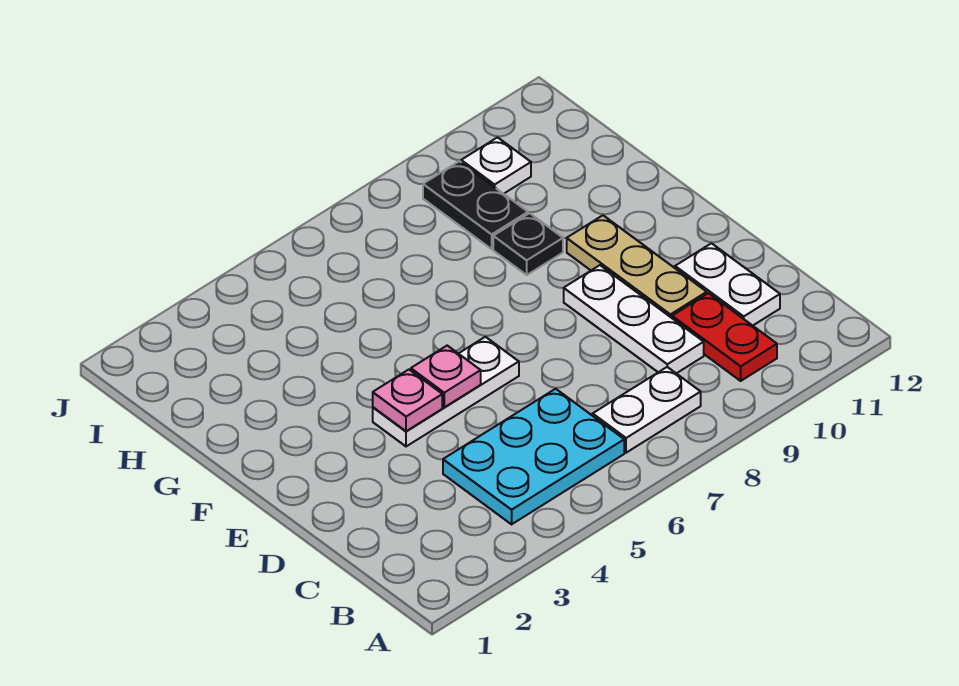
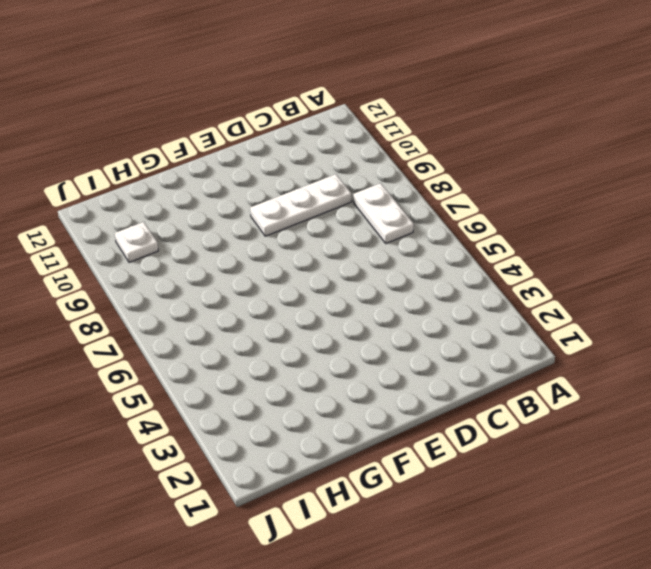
none -> cyan 2x3 plate [443,389,624,524]
none -> red 1x2 plate [672,293,777,381]
none -> white 1x2 plate [675,243,780,326]

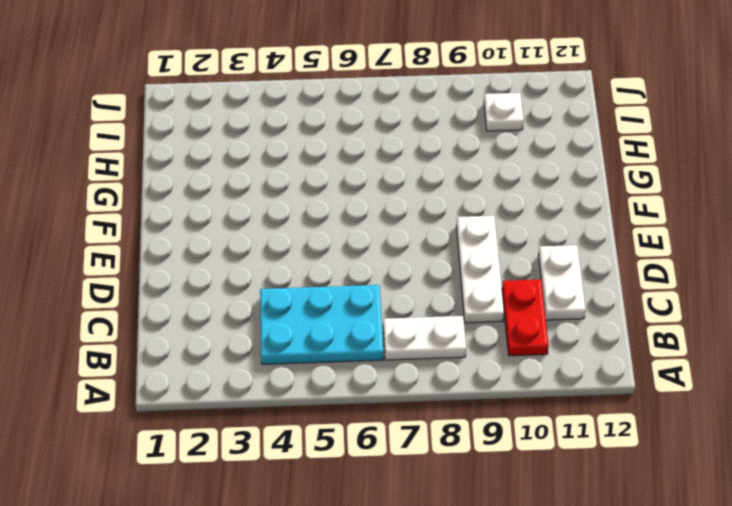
none -> tan 1x3 plate [567,215,707,318]
none -> white 1x3 plate [373,337,519,446]
none -> black 1x1 plate [493,213,563,275]

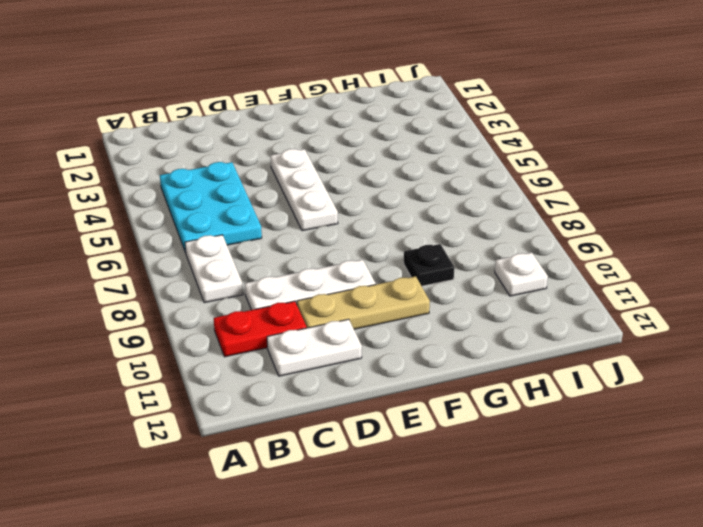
none -> black 1x2 plate [423,161,528,249]
none -> pink 1x1 plate [373,370,442,431]
none -> pink 1x1 plate [411,346,481,407]

